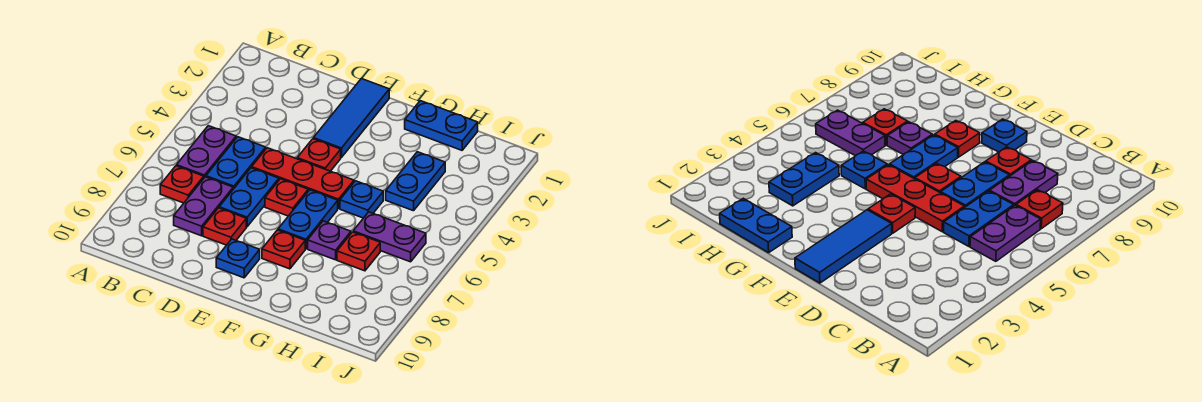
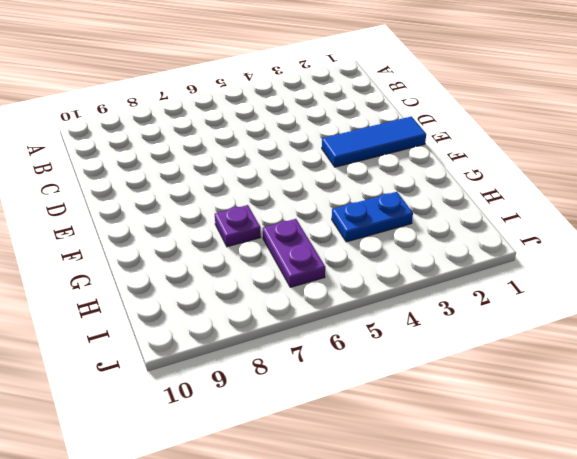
none -> purple 1x2 plate [177,126,236,178]
none -> red 1x1 plate [160,166,204,203]
none -> blue 1x2 plate [206,137,266,189]

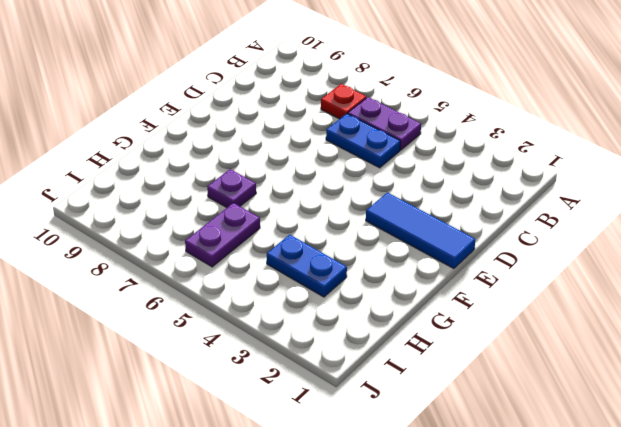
none -> purple 1x2 plate [174,177,233,236]
none -> red 1x3 plate [252,148,354,209]
none -> blue 1x2 plate [219,168,279,227]

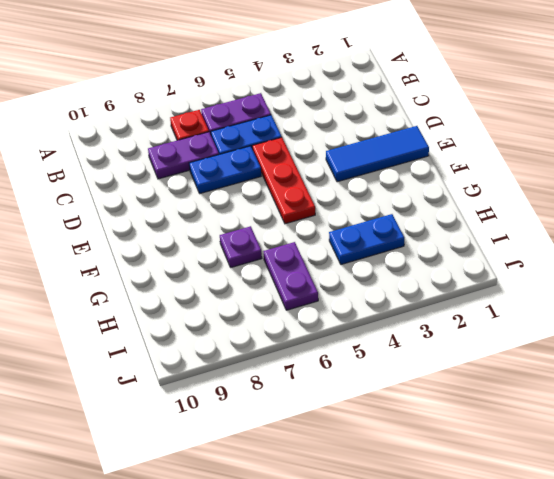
none -> red 1x1 plate [203,208,246,245]
none -> red 1x1 plate [297,139,341,171]
none -> red 1x1 plate [265,179,308,216]

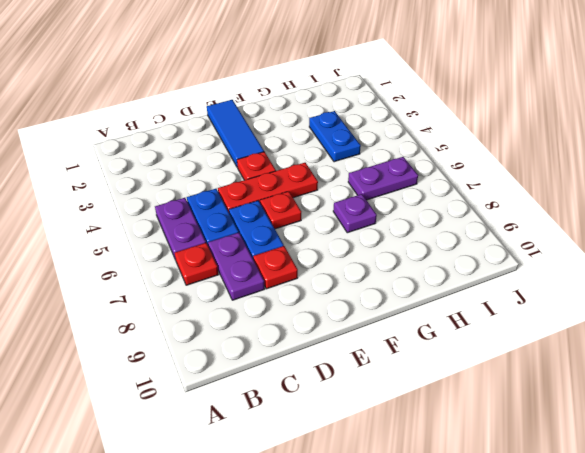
none -> blue 1x1 plate [216,239,260,278]
none -> blue 1x2 plate [278,190,338,249]
none -> red 1x1 plate [262,230,305,269]

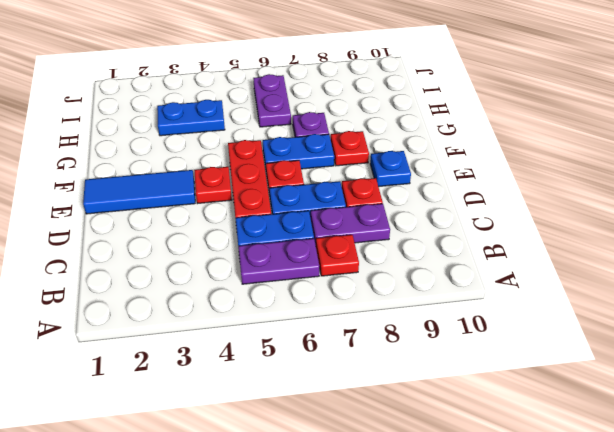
none -> blue 1x2 plate [405,101,478,150]
none -> blue 1x1 plate [340,181,383,218]
none -> red 1x1 plate [337,232,380,271]

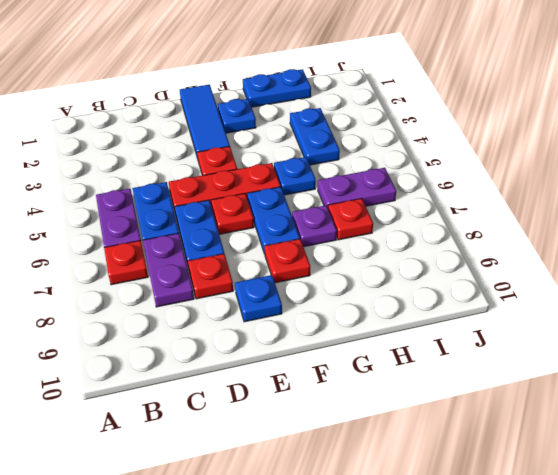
blue 1x1 plate [218,99,256,133] -> none

